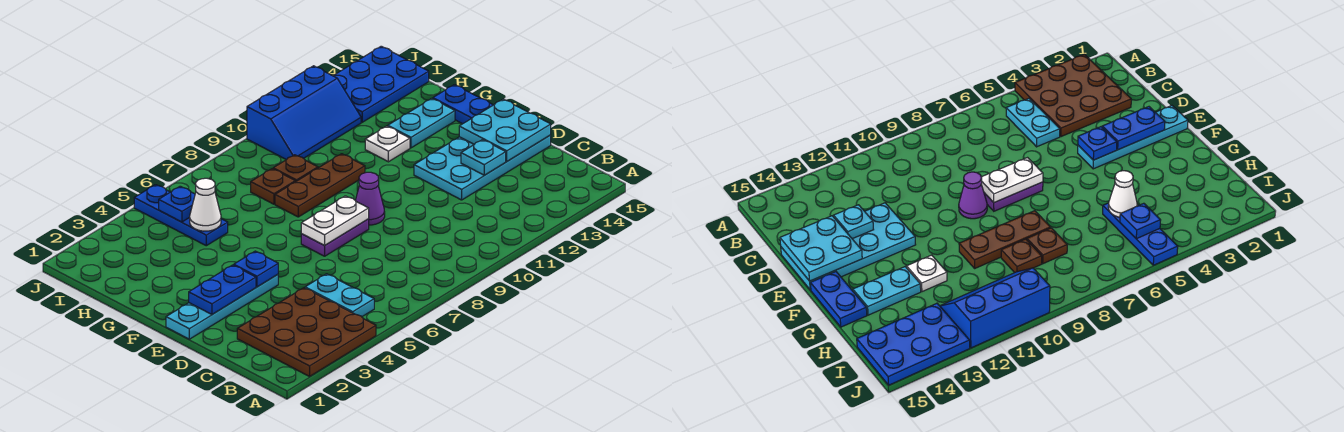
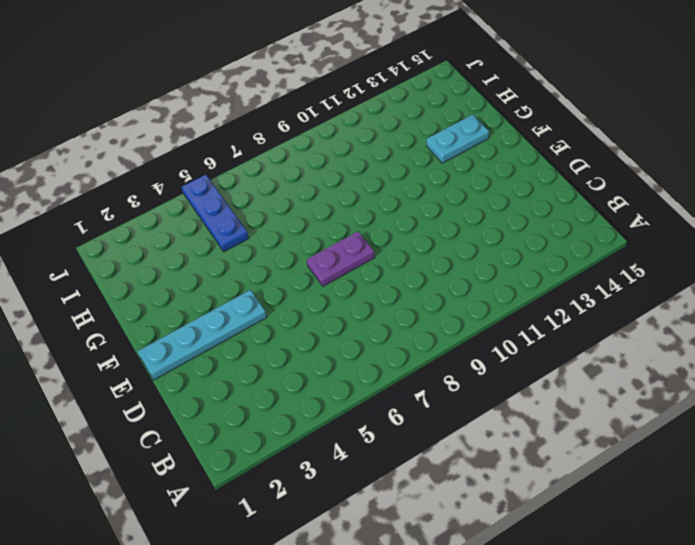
none -> brown 3x3 plate [237,288,376,376]
none -> cyan 1x2 plate [305,274,374,317]
none -> cyan 2x4 plate [414,135,551,200]

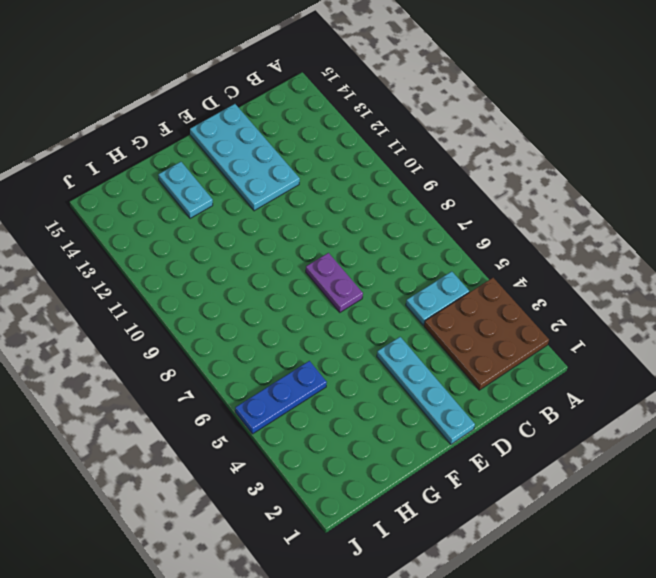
none -> purple 1x1 cone [355,172,385,225]
none -> blue 1x2 plate [433,85,493,124]
none -> brown 1x3 plate [275,154,365,217]

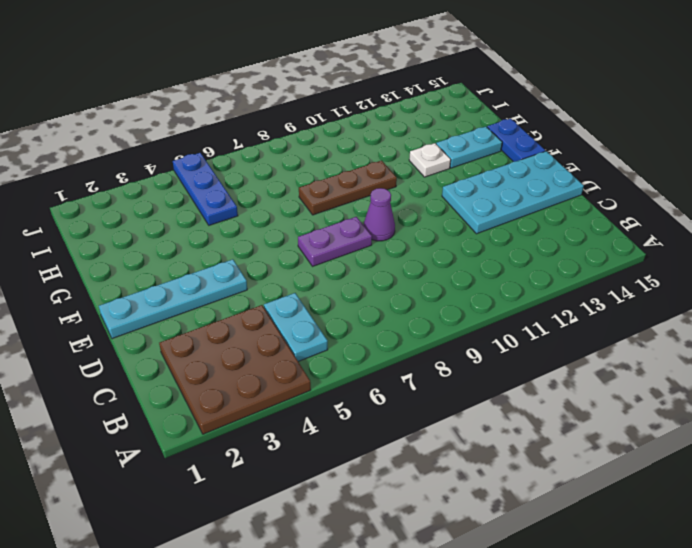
none -> brown 1x1 plate [251,169,295,204]
none -> brown 1x1 plate [273,155,318,182]
none -> blue 2x3 slope [247,66,361,160]

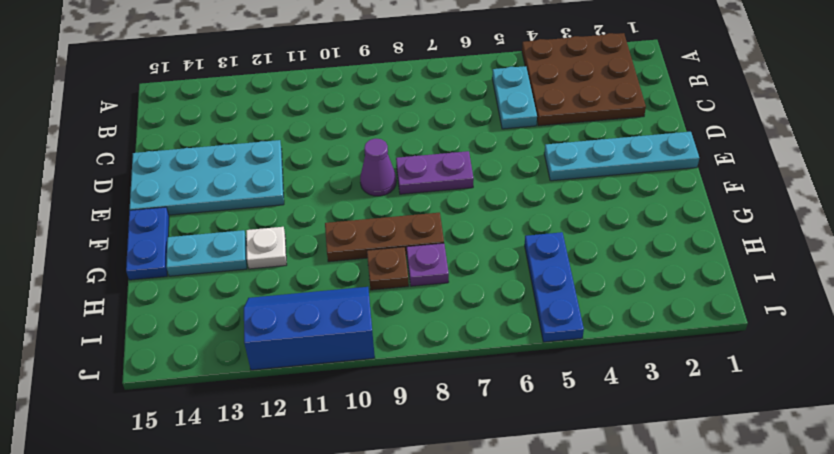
purple 1x1 plate [407,243,449,286] -> brown 1x1 plate [251,169,295,204]
none -> blue 2x3 plate [333,46,429,122]
none -> cyan 1x1 plate [461,140,506,175]
none -> cyan 2x2 plate [459,99,551,161]

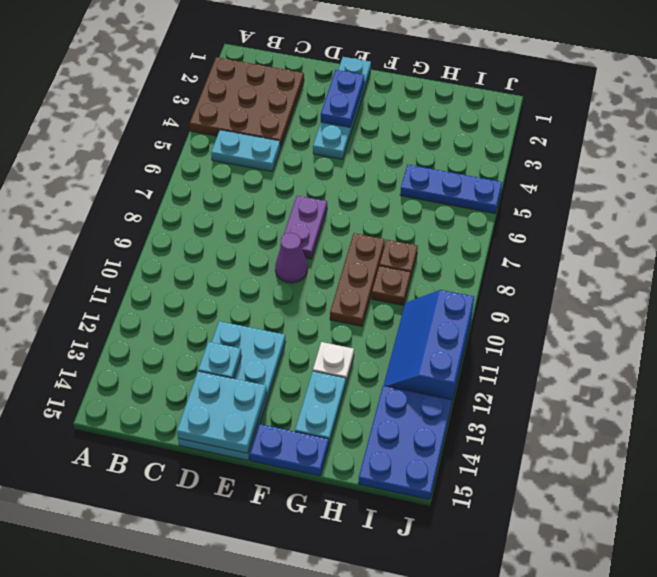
none -> blue 1x1 plate [234,251,278,287]
none -> white 1x2 plate [301,196,369,246]
none -> white 1x1 cone [190,178,221,231]

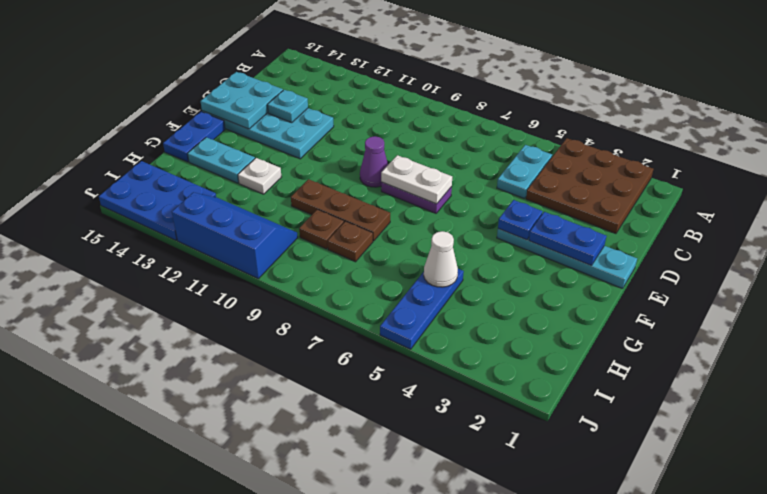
none -> blue 1x1 plate [159,186,195,222]

